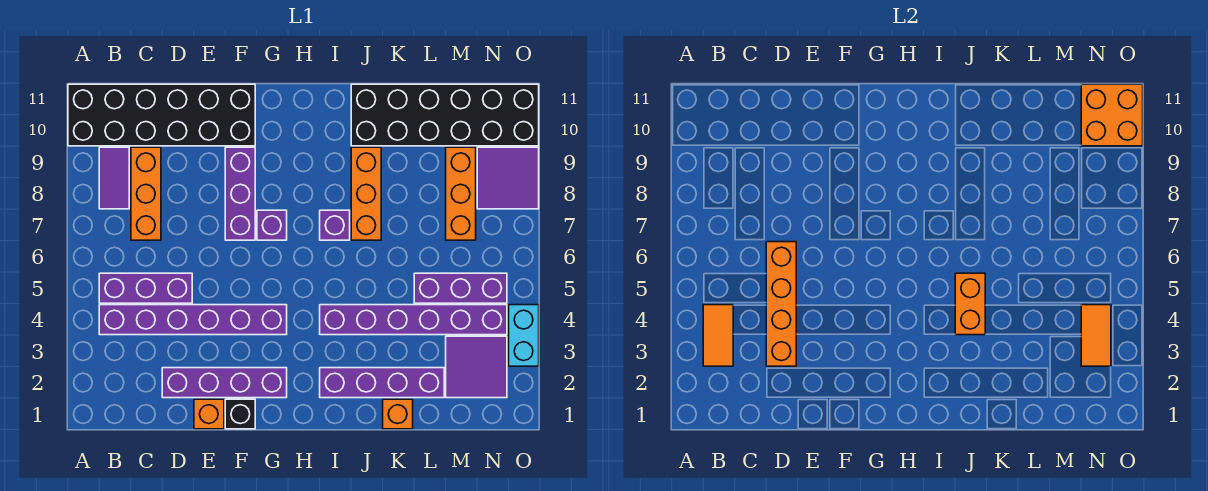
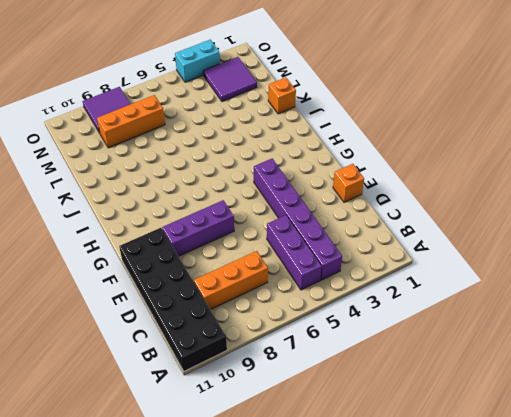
none -> purple 1x2 tile [99,147,129,209]
none -> purple 1x4 brick [162,368,287,398]
none -> black 1x1 brick [225,399,255,429]

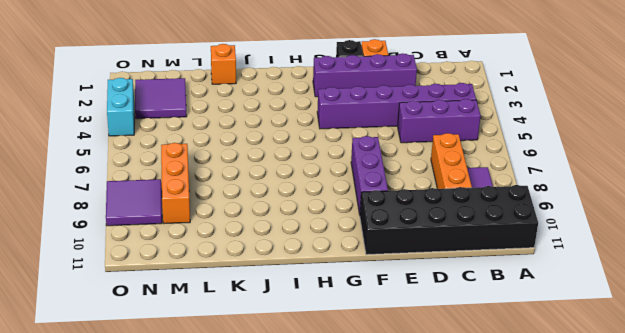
none -> purple 1x1 brick [257,210,287,240]
none -> purple 1x4 brick [320,368,444,398]
none -> purple 1x6 brick [320,305,507,335]

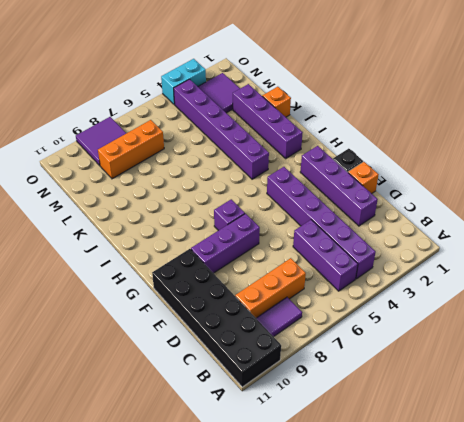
none -> purple 1x1 brick [320,210,350,240]
none -> orange 1x3 brick [351,147,381,240]
none -> black 2x6 brick [351,84,539,146]

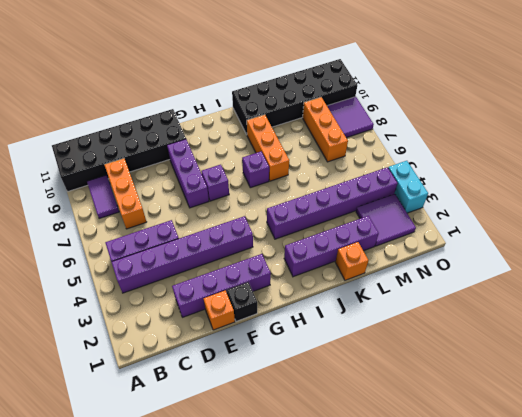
none -> purple 1x3 brick [414,273,507,303]
none -> orange 1x2 tile [703,305,733,366]
none -> orange 1x4 brick [766,242,796,366]

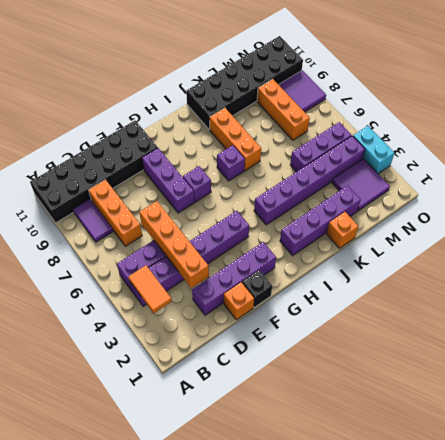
none -> orange 1x2 brick [955,273,985,335]
none -> orange 1x2 tile [1081,305,1111,366]
none -> orange 2x2 brick [1081,84,1143,146]

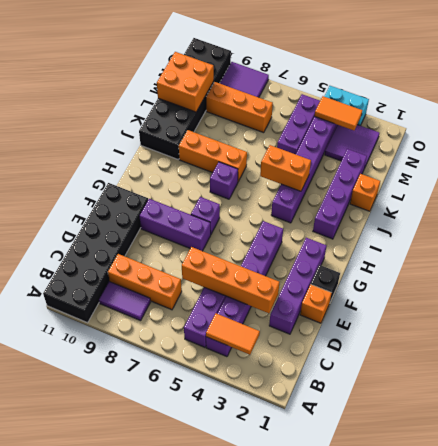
orange 2x2 brick [157,52,214,112] -> orange 2x2 brick moved to [1081,84,1143,146]

